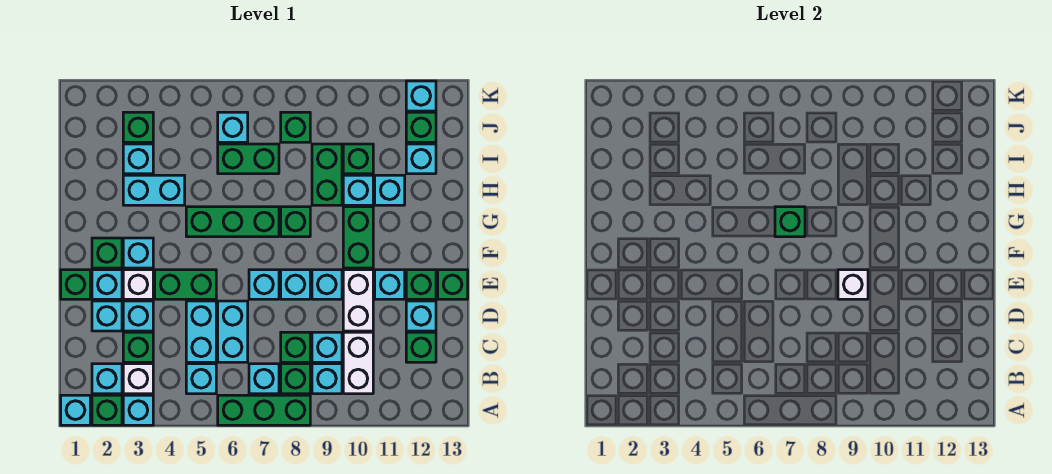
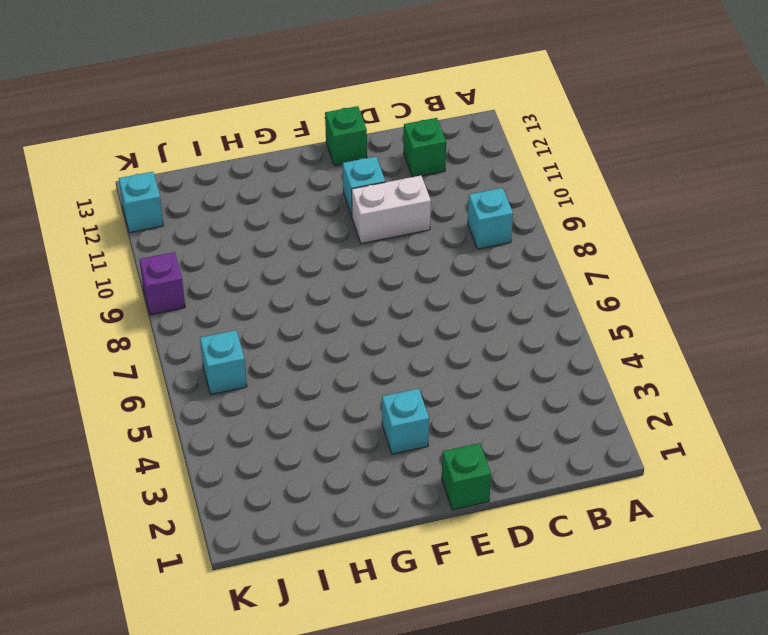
purple 1x1 brick [139,252,185,315] -> none
none -> cyan 1x1 brick [61,395,90,425]
none -> green 1x1 brick [92,395,122,425]
none -> cyan 1x1 brick [123,395,153,425]
none -> green 1x3 brick [218,395,310,425]

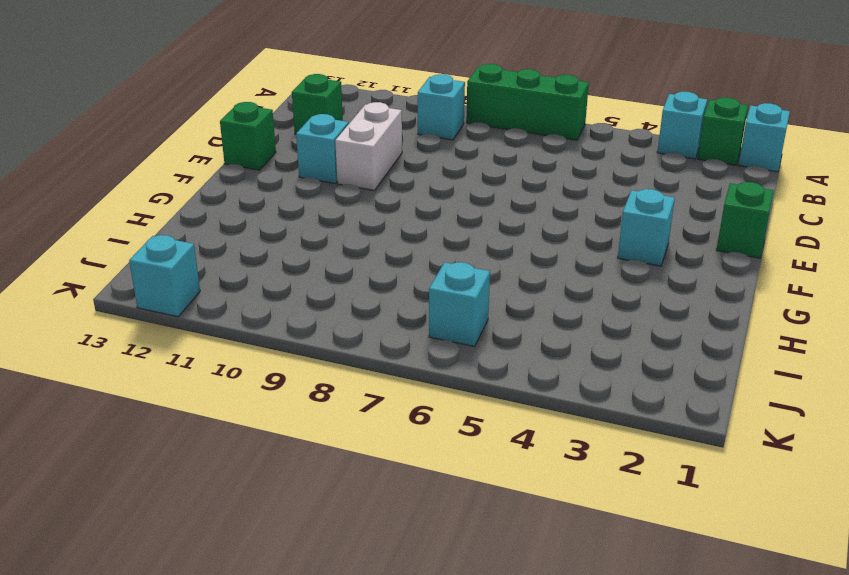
none -> cyan 1x1 brick [92,364,122,394]
none -> white 1x1 brick [123,364,153,394]
none -> cyan 1x1 brick [186,364,216,394]
none -> cyan 1x1 brick [249,364,279,394]

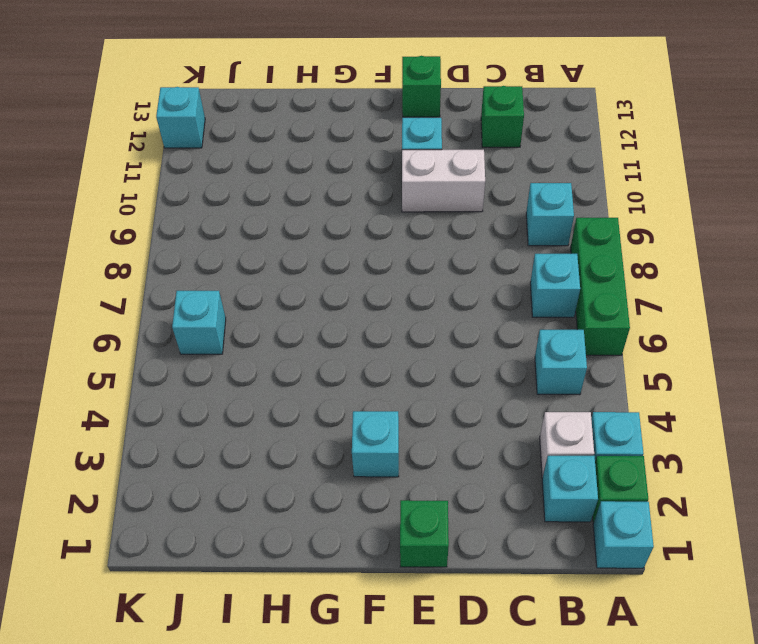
none -> green 1x1 brick [281,364,310,394]
none -> white 1x2 brick [343,332,373,394]
none -> green 1x1 brick [123,332,153,362]
none -> cyan 1x2 brick [186,301,216,362]

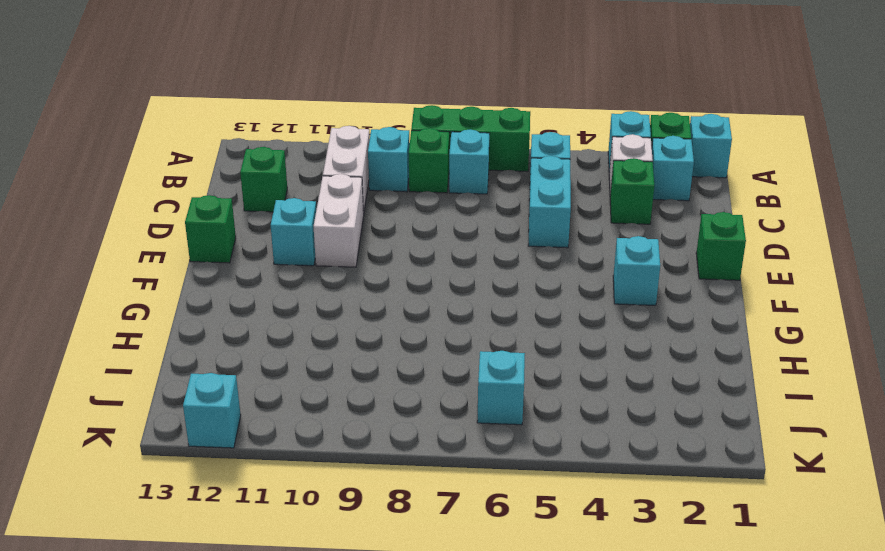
none -> cyan 1x2 brick [218,301,248,362]
none -> green 1x1 brick [281,332,310,362]
none -> cyan 1x1 brick [312,332,342,362]
none -> cyan 1x1 brick [92,301,122,331]

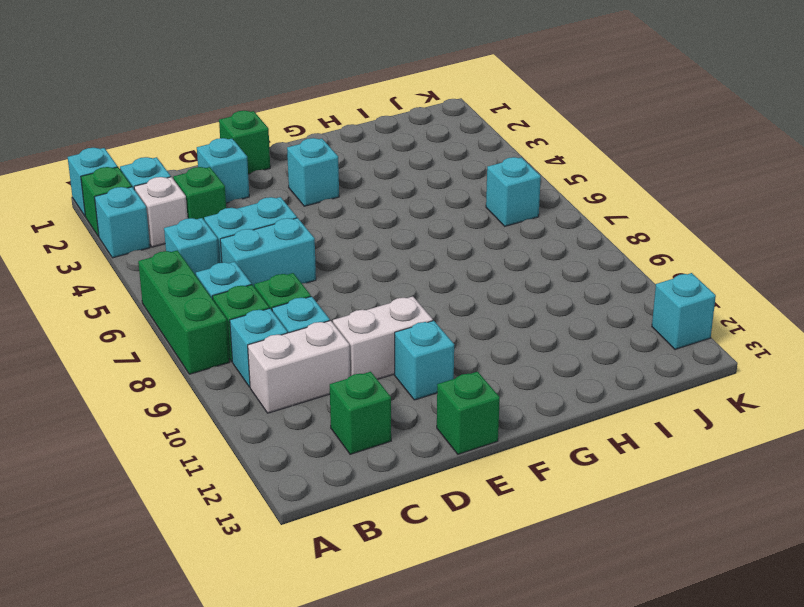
none -> cyan 1x1 brick [123,301,153,331]
none -> cyan 1x1 brick [406,301,436,331]
none -> cyan 1x1 brick [92,270,122,299]
none -> white 1x1 brick [123,270,153,299]

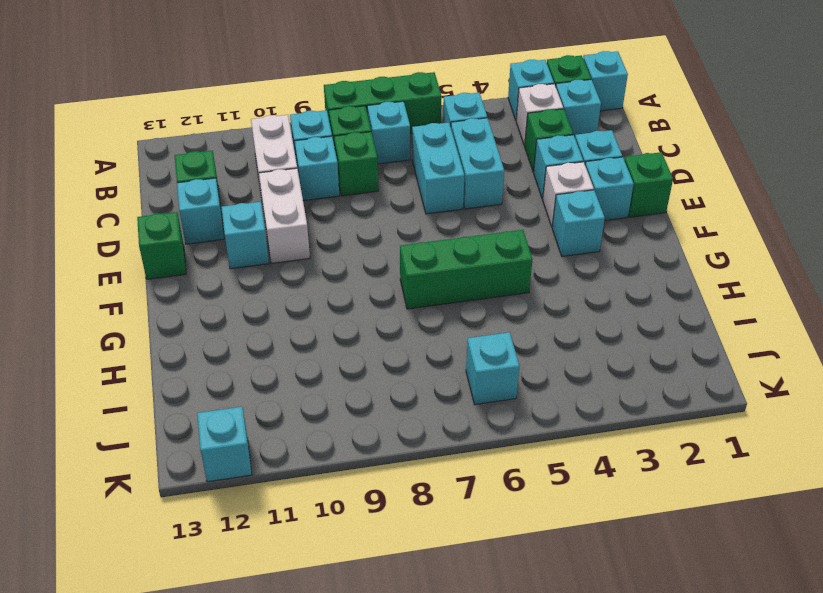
none -> green 1x2 brick [155,270,216,299]
none -> cyan 1x1 brick [249,270,279,299]
none -> cyan 1x1 brick [281,270,310,299]
none -> cyan 1x1 brick [312,270,342,299]

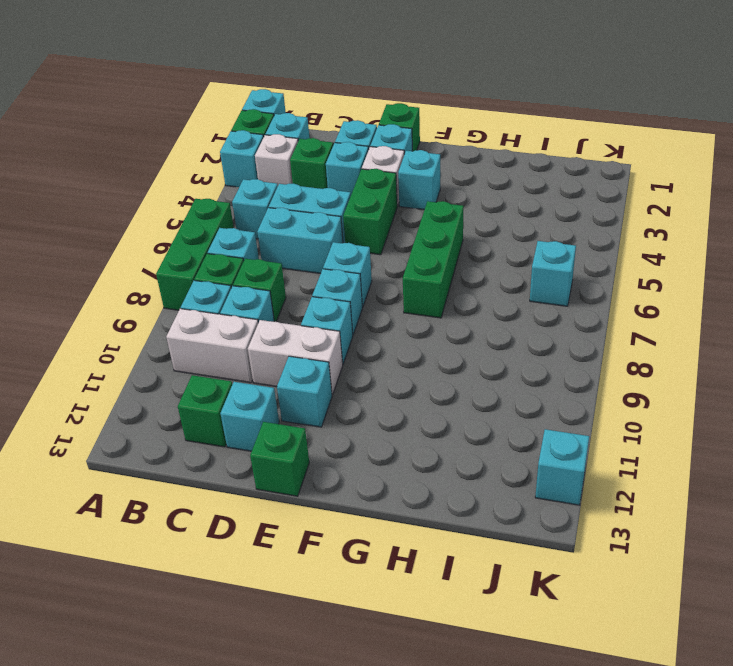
none -> green 1x1 brick [406,270,436,299]
none -> green 1x1 brick [92,238,122,268]
none -> green 1x2 brick [343,207,373,268]
none -> green 1x1 brick [281,207,310,237]

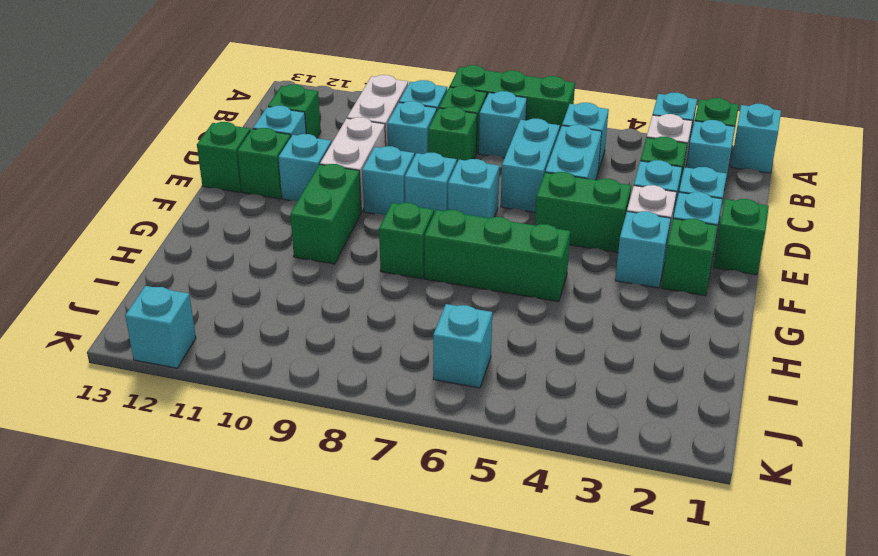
none -> cyan 1x2 brick [123,175,185,205]
none -> green 1x2 brick [312,144,342,205]
none -> cyan 1x1 brick [343,175,373,205]
none -> cyan 1x1 brick [375,175,405,205]

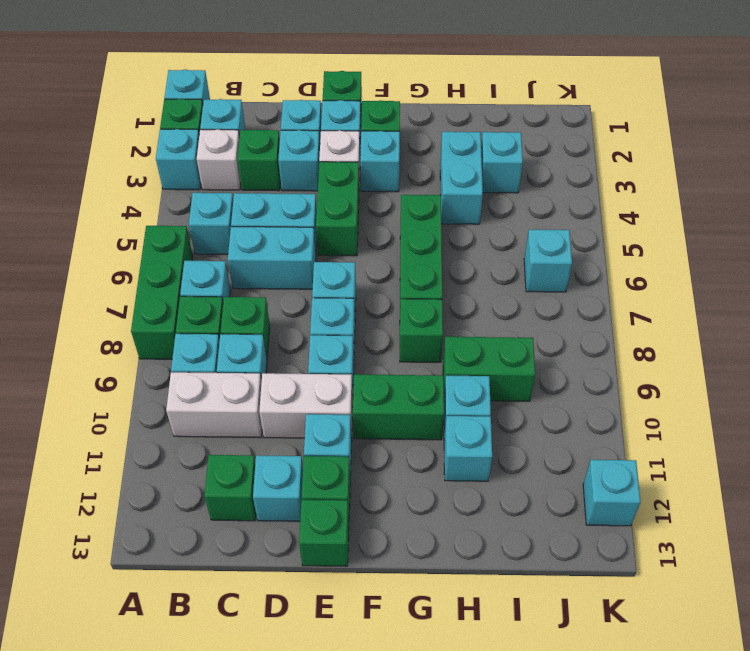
none -> green 1x2 brick [218,144,279,174]
none -> green 1x1 brick [343,144,373,174]
none -> cyan 1x1 brick [406,144,436,174]
none -> green 1x1 brick [123,112,153,142]

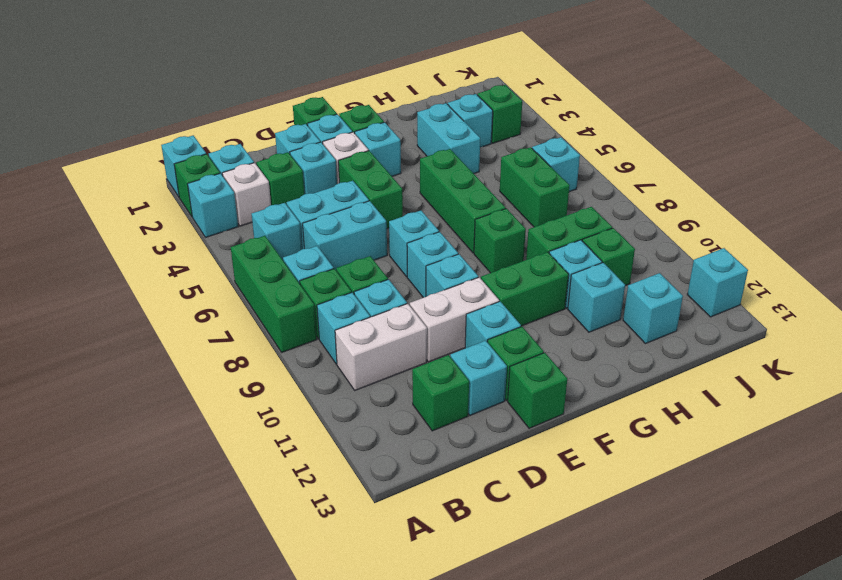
none -> green 1x1 brick [281,112,310,142]
none -> green 1x1 brick [406,112,436,142]
none -> white 1x1 brick [838,270,868,299]
none -> green 1x1 brick [775,207,805,237]

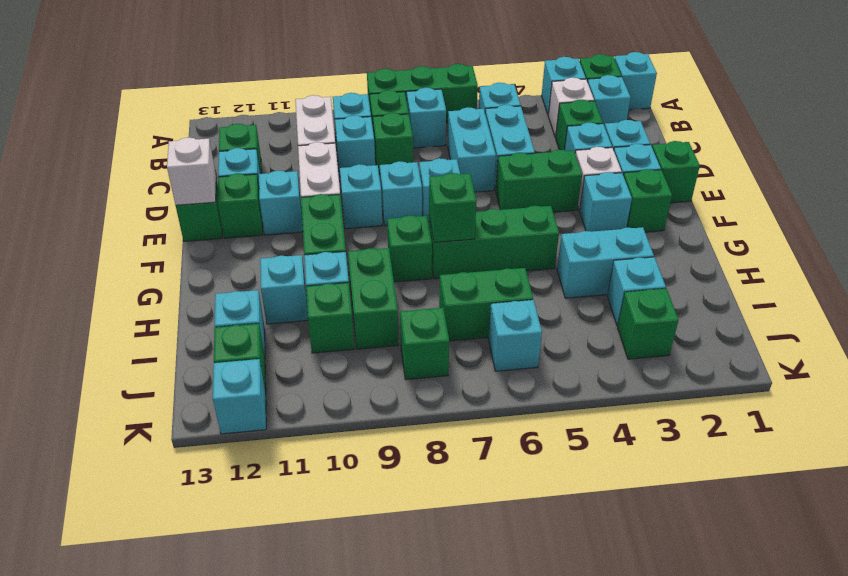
white 1x1 brick [167,138,216,205] -> white 1x1 brick moved to [838,270,868,299]

